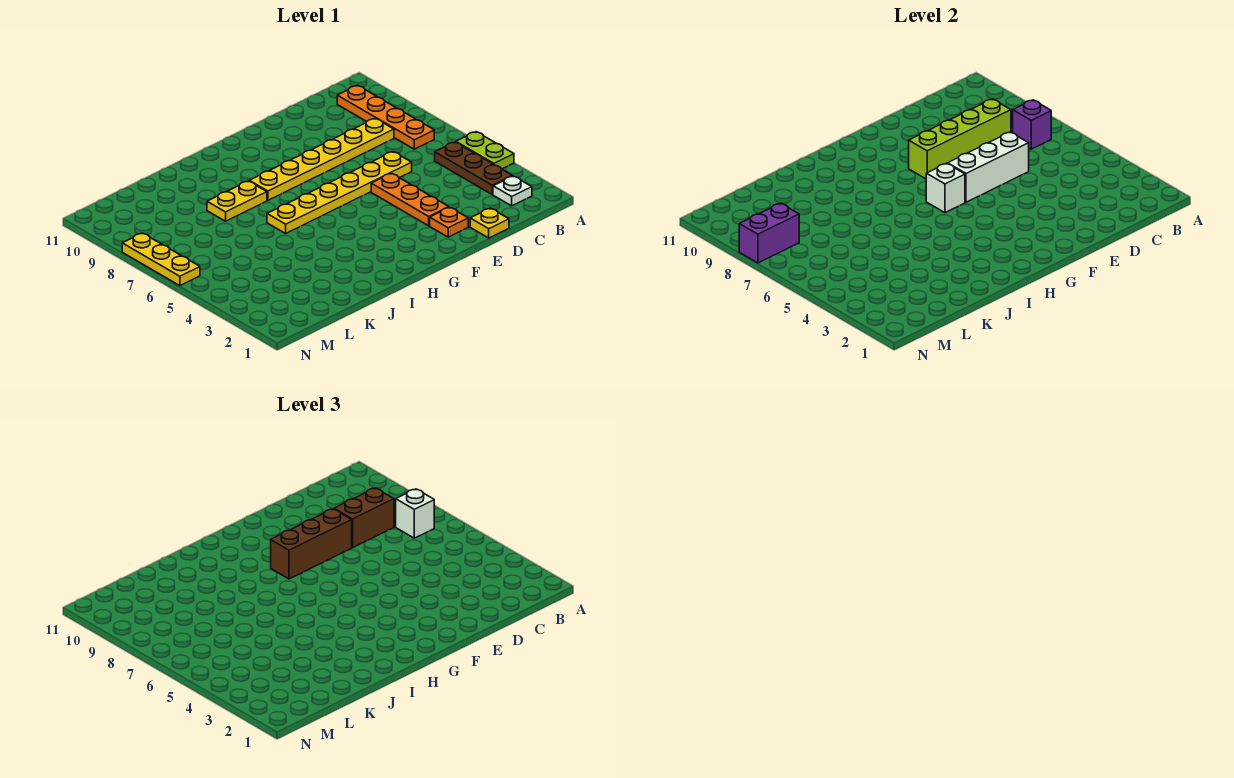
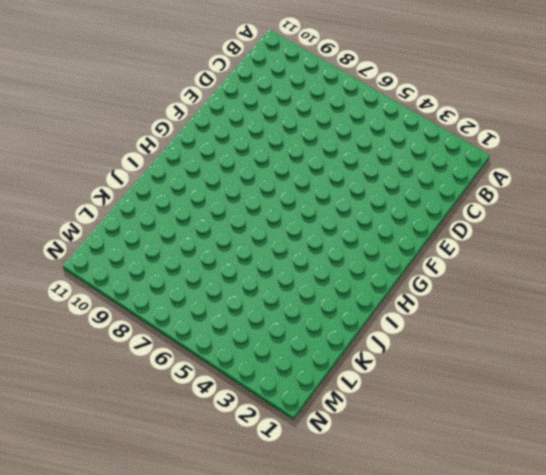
none -> lime 1x2 plate [456,132,514,169]
none -> white 1x1 plate [493,176,532,206]
none -> brown 1x3 plate [435,142,512,194]

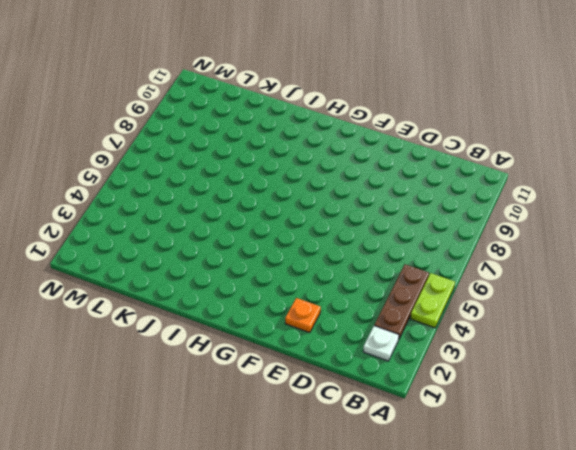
none -> orange 1x4 plate [337,85,434,149]
none -> yellow 1x6 plate [249,118,394,200]
none -> yellow 1x1 plate [470,208,509,238]

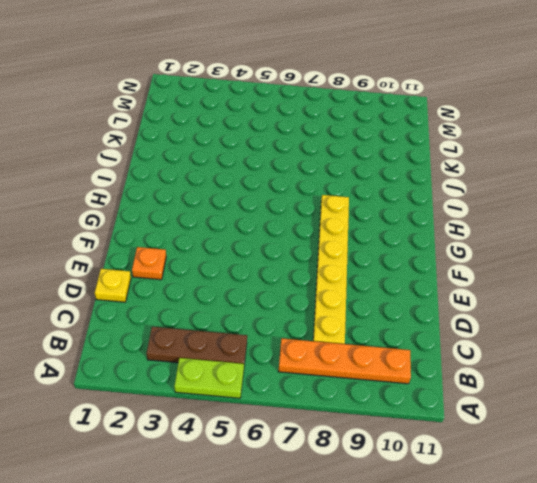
none -> white 1x1 plate [493,176,532,206]
none -> yellow 1x6 plate [267,152,412,233]
none -> orange 1x3 plate [371,173,449,226]

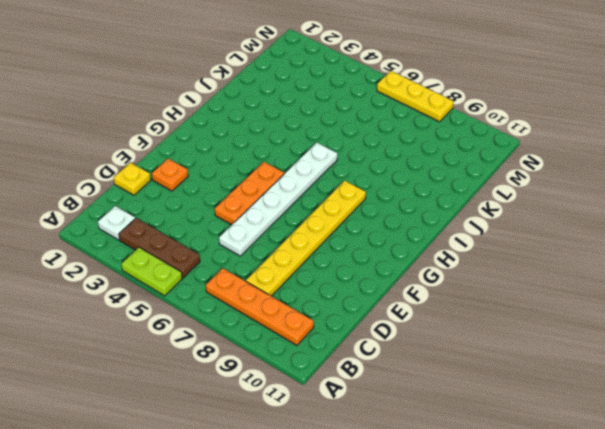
white 1x6 plate [219,143,337,256] -> yellow 1x6 plate [267,152,412,233]
orange 1x3 plate [215,162,284,225] -> orange 1x3 plate turned to [371,173,449,226]
none -> yellow 1x2 plate [207,181,267,221]
none -> purple 1x1 brick [1013,100,1051,149]
none -> lime 1x4 brick [909,99,1011,179]

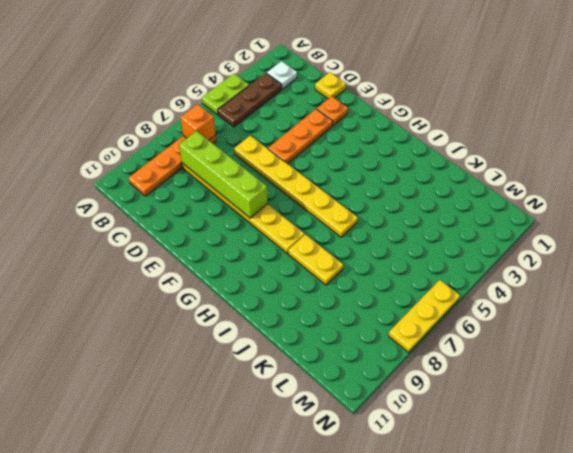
orange 1x1 brick [181,104,215,140] -> purple 1x1 brick [1013,100,1051,149]
none -> white 1x3 brick [948,132,1029,202]
none -> white 1x1 brick [926,163,965,213]
none -> purple 1x2 brick [739,203,799,263]

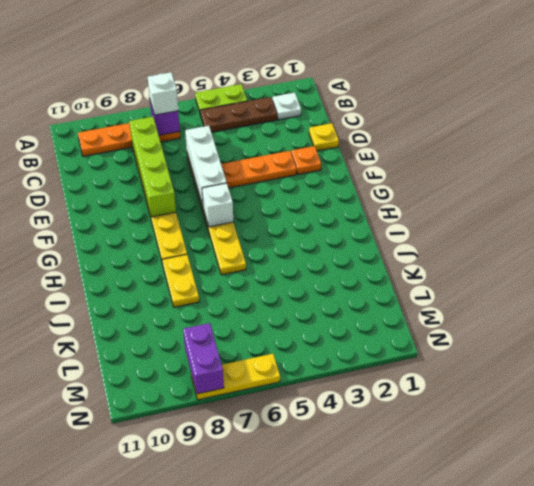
none -> brown 1x2 brick [334,488,394,548]
none -> brown 1x3 brick [271,509,352,579]

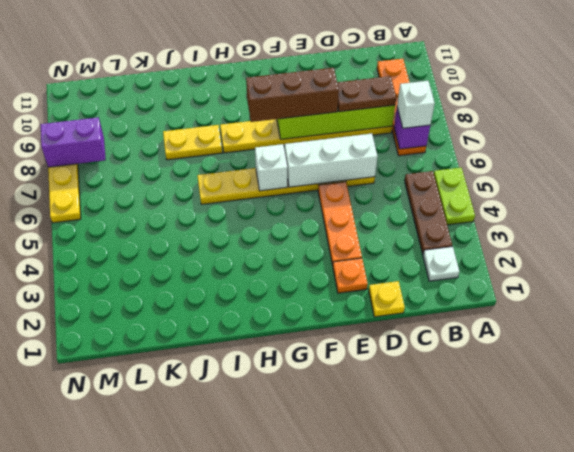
brown 1x2 plate [337,76,396,112] -> brown 1x2 brick [334,488,394,548]

